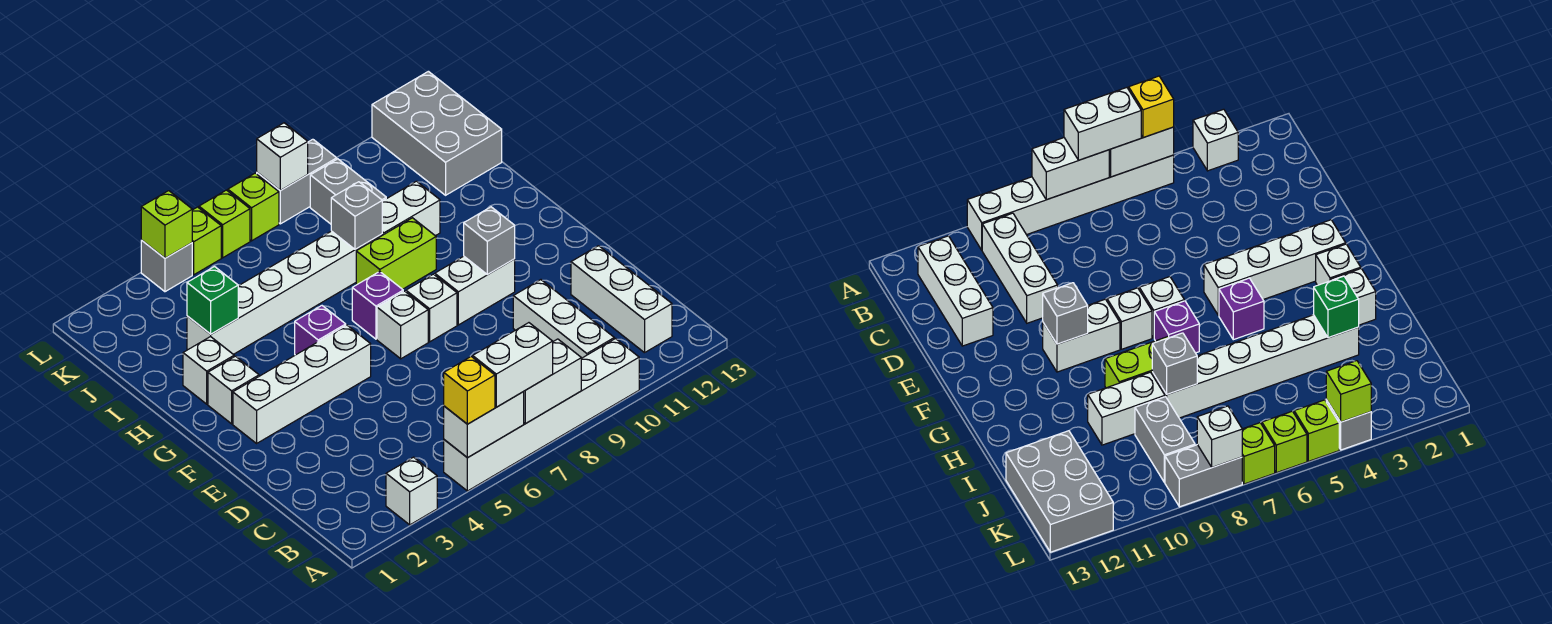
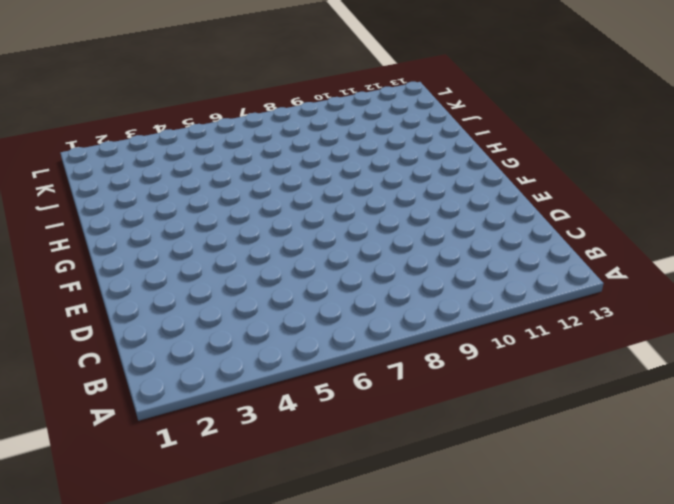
none -> white 1x1 brick [386,457,437,525]
none -> white 1x6 brick [444,339,639,491]
none -> white 1x3 brick [513,280,614,358]
none -> white 1x3 brick [571,246,672,353]

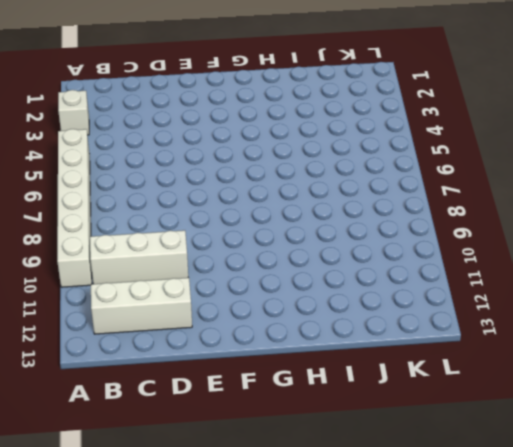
none -> white 1x4 brick [233,325,371,443]
none -> white 1x1 brick [377,291,428,359]
none -> white 1x1 brick [406,274,457,342]
none -> white 1x2 brick [435,256,515,325]

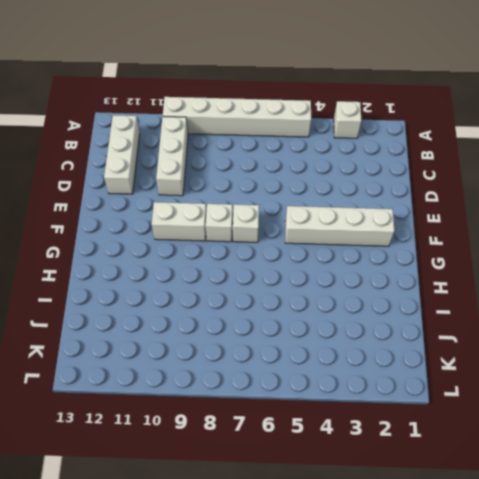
none -> white 1x1 brick [208,356,259,424]
none -> purple 1x1 brick [295,306,346,355]
none -> purple 1x1 brick [352,271,403,339]
none -> white 1x1 brick [183,336,234,404]

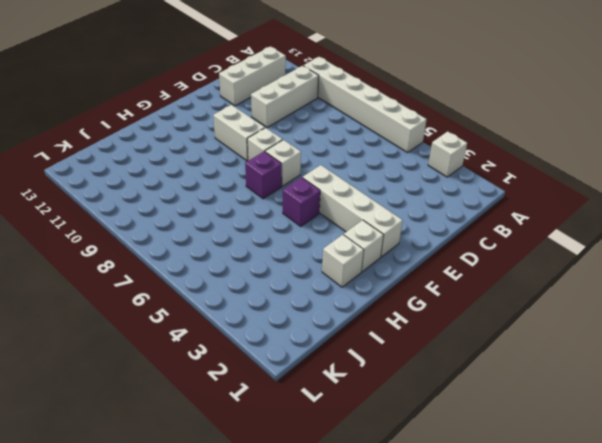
none -> lime 1x2 brick [356,218,436,289]
none -> white 1x6 brick [187,231,382,354]
none -> white 1x2 brick [382,181,440,236]
none -> grey 1x2 brick [310,159,386,224]

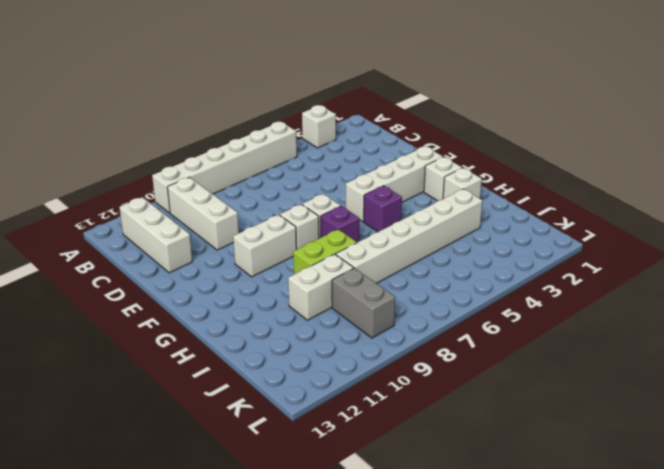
none -> grey 2x3 brick [372,71,502,195]
none -> grey 1x1 brick [141,240,192,292]
none -> lime 1x1 brick [192,207,221,275]
none -> lime 1x1 brick [199,190,250,258]

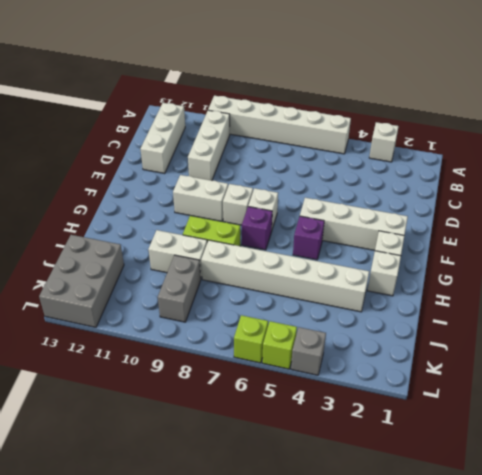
none -> lime 1x1 brick [228,173,279,241]
none -> grey 1x2 brick [257,139,337,224]
none -> white 1x2 brick [444,392,524,458]
none -> white 1x2 brick [523,339,581,424]

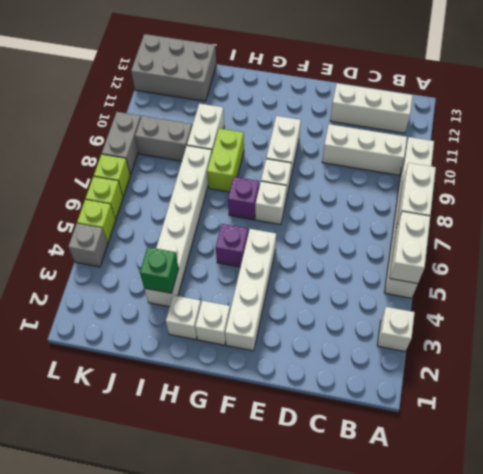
none -> grey 1x1 brick [464,207,515,275]
none -> grey 1x1 brick [331,182,382,249]
none -> lime 1x1 brick [141,191,192,258]
none -> white 1x1 brick [257,123,308,191]

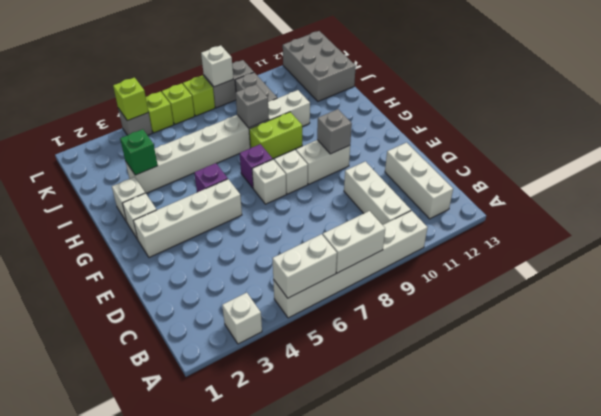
none -> yellow 1x1 brick [444,357,495,424]
none -> white 1x2 brick [473,323,553,407]

